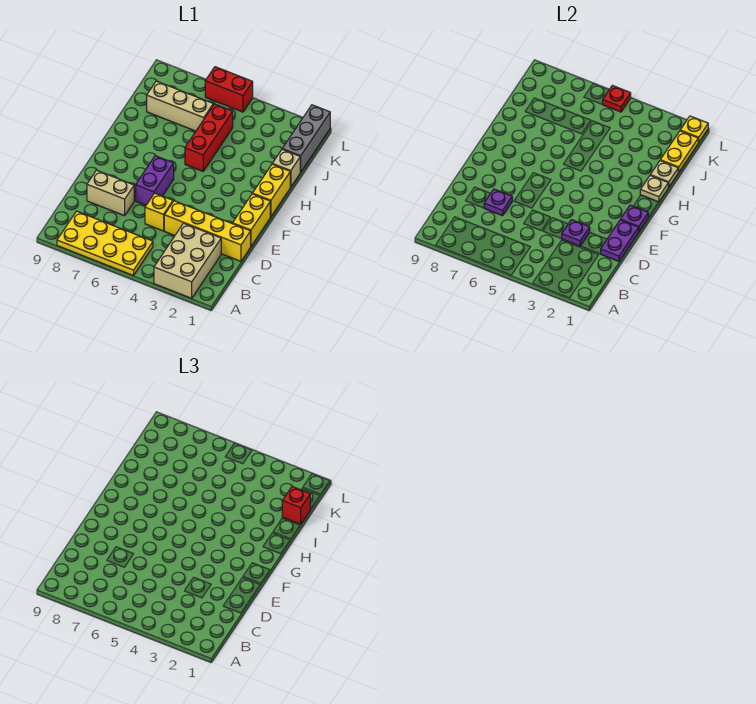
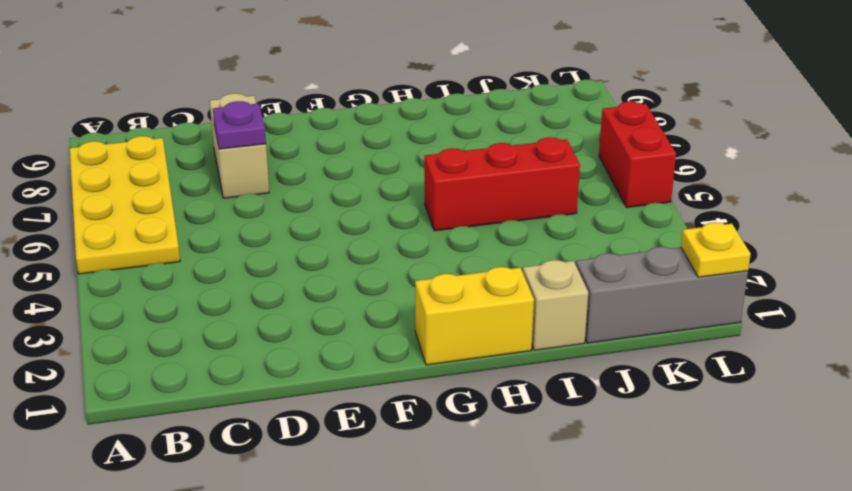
none -> tan 2x3 brick [154,223,221,298]
none -> yellow 1x4 brick [164,201,251,261]
none -> yellow 1x1 brick [145,193,173,231]

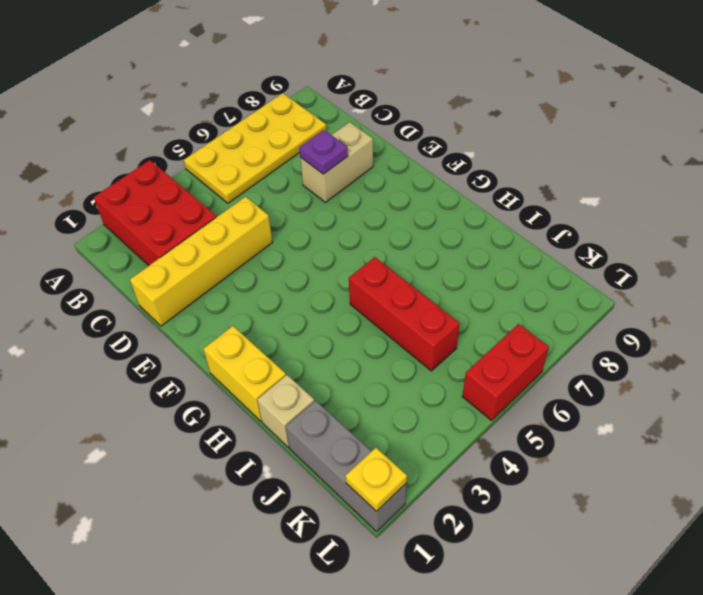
red 2x3 brick [94,160,217,266] -> tan 2x3 brick [154,223,221,298]
none -> yellow 1x1 brick [145,193,173,231]
none -> yellow 1x2 brick [233,194,270,246]
none -> purple 1x2 brick [136,156,174,205]

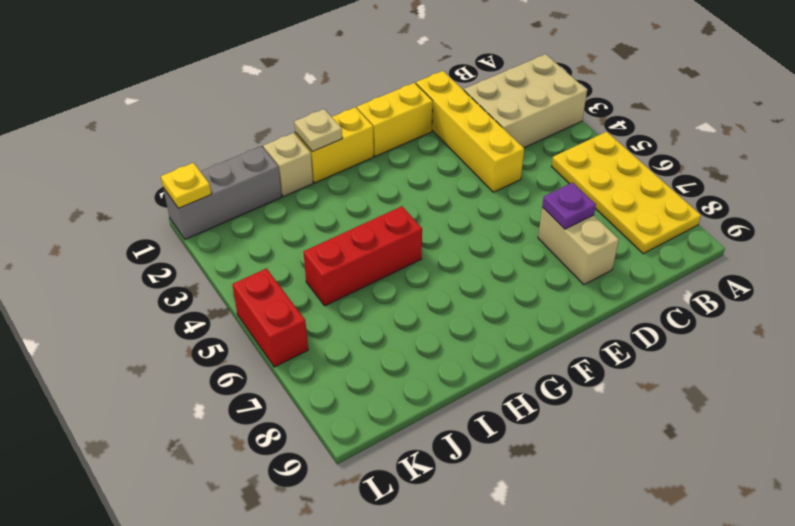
none -> yellow 1x1 brick [145,193,173,231]
none -> purple 1x2 brick [136,156,174,205]
none -> tan 1x3 brick [147,81,213,131]

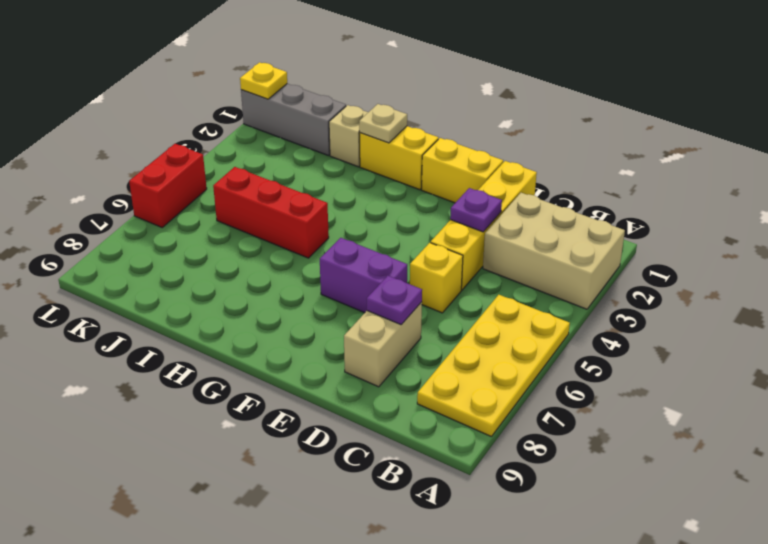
none -> tan 1x3 brick [147,81,213,131]
none -> purple 1x2 plate [601,220,639,261]
none -> purple 1x1 plate [621,205,649,231]

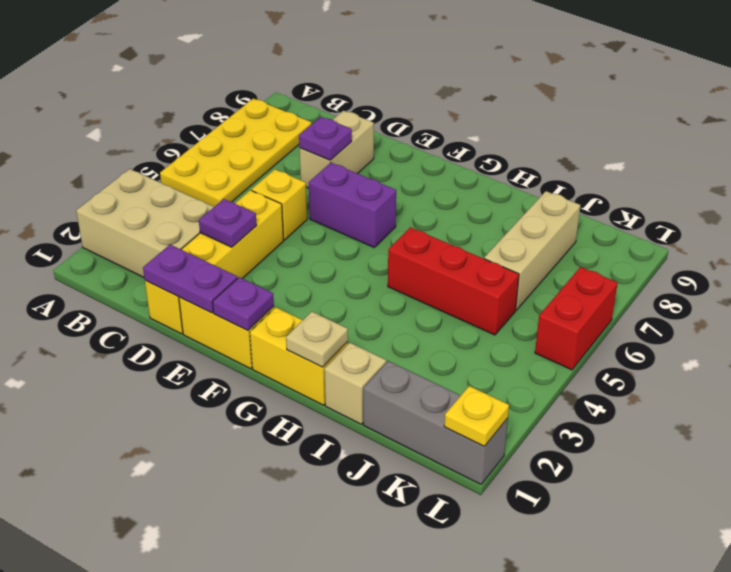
none -> tan 1x1 plate [650,161,678,187]
none -> yellow 1x2 plate [660,131,699,172]
none -> red 1x1 plate [602,86,631,112]

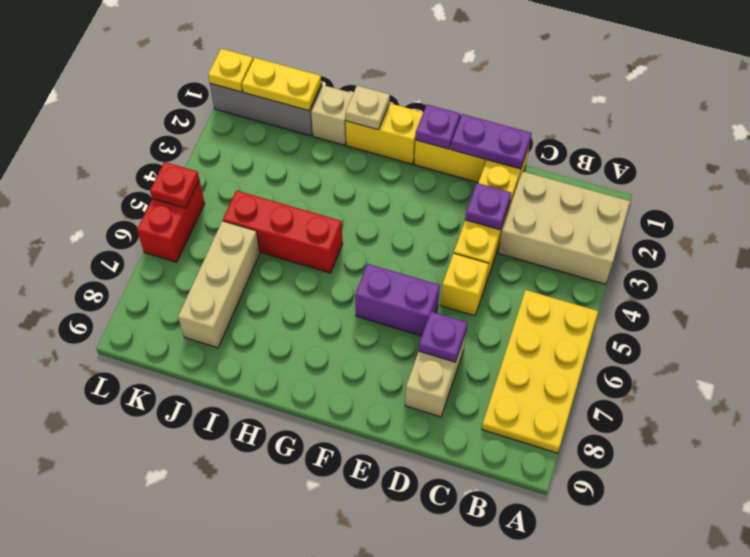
none -> tan 1x1 plate [650,161,678,187]
none -> red 1x1 brick [282,487,310,524]

